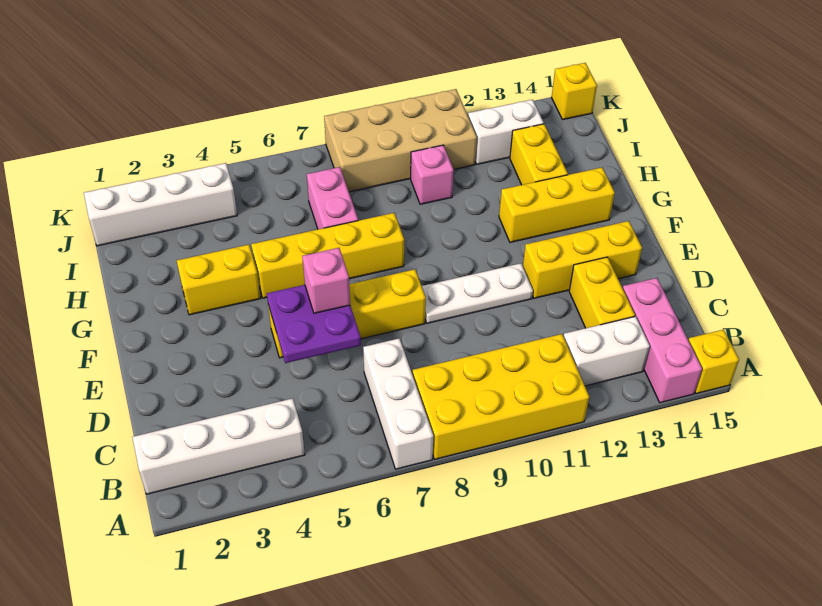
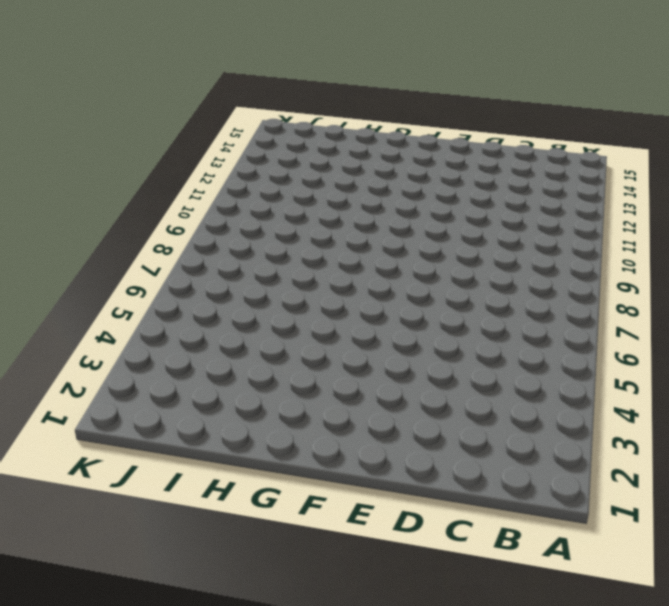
none -> white 1x3 brick [363,338,433,469]
none -> yellow 2x4 brick [413,334,589,459]
none -> pink 1x3 brick [623,278,702,403]

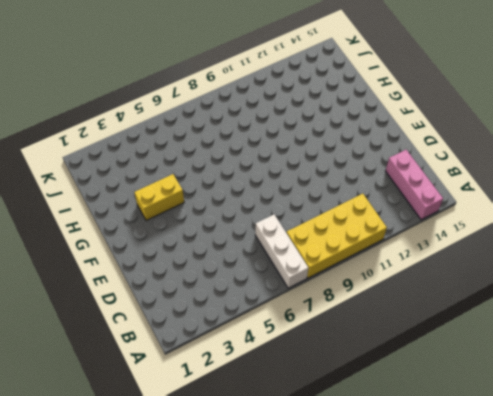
none -> yellow 1x1 brick [688,330,739,394]
none -> white 1x4 brick [132,398,305,494]
none -> white 1x2 brick [564,316,650,386]

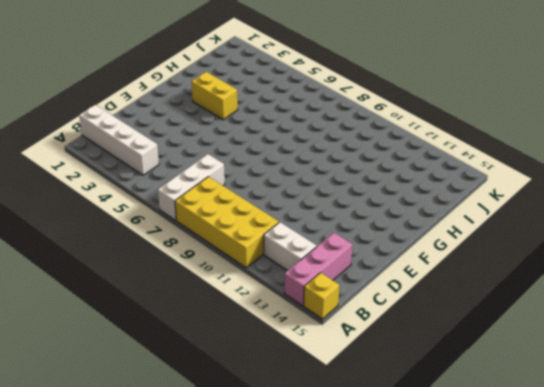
none -> yellow 1x2 brick [569,257,635,328]
none -> yellow 1x4 brick [268,269,426,358]
none -> white 1x3 plate [422,263,533,323]

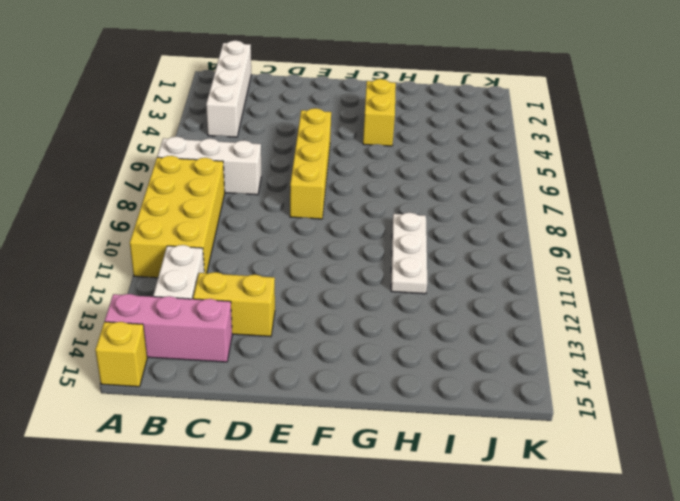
white 1x3 plate [391,213,427,294] -> white 1x3 plate moved to [422,263,533,323]
none -> yellow 1x3 brick [523,221,642,298]
none -> yellow 1x4 brick [251,213,404,298]
none -> yellow 1x3 brick [499,168,615,242]

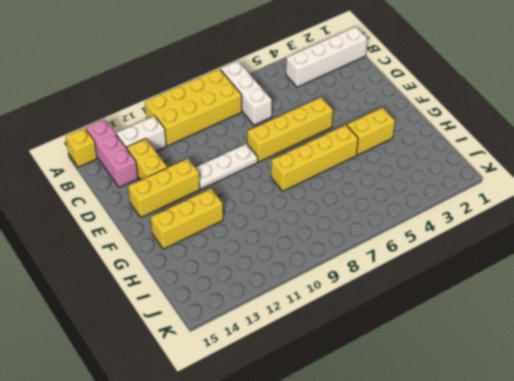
none -> pink 1x2 brick [307,167,358,229]
none -> yellow 1x2 brick [510,124,568,185]
none -> pink 1x1 brick [411,145,454,204]

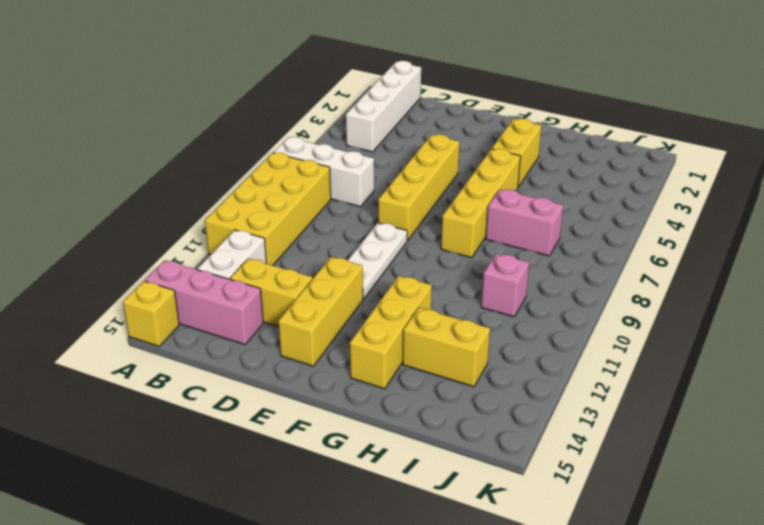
none -> white 1x4 brick [84,163,237,246]
none -> tan 2x4 brick [324,89,477,192]
none -> white 1x2 brick [468,100,544,164]

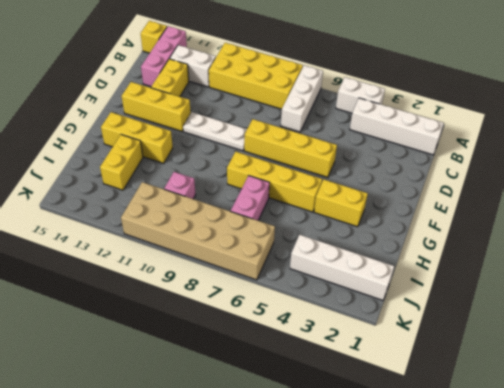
white 1x2 brick [336,77,385,113] -> white 1x2 brick moved to [468,100,544,164]
tan 2x6 brick [121,182,275,280] -> tan 2x4 brick [324,89,477,192]
none -> yellow 1x1 brick [552,63,597,120]
none -> purple 2x2 plate [267,285,361,363]
none -> pink 1x1 brick [302,248,350,313]

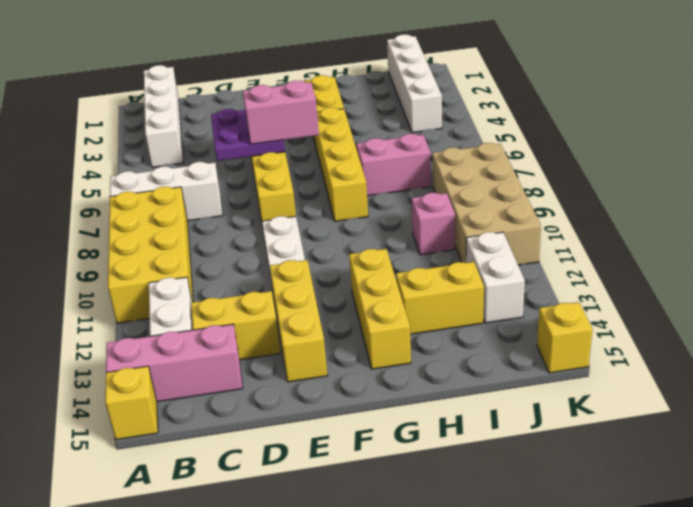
pink 1x2 brick [243,81,319,144] -> pink 1x1 brick [302,248,350,313]

